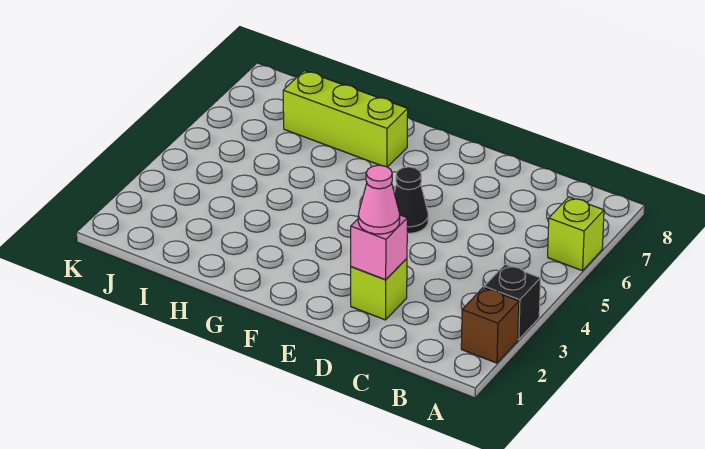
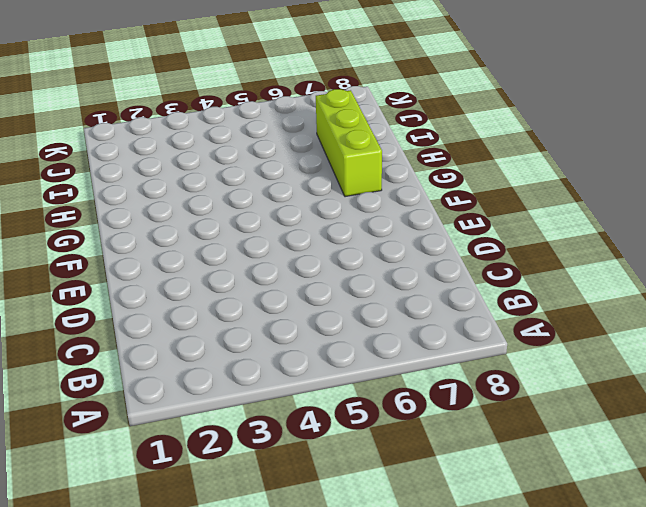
none -> brown 1x1 brick [461,288,519,363]
none -> black 1x1 brick [484,264,541,340]

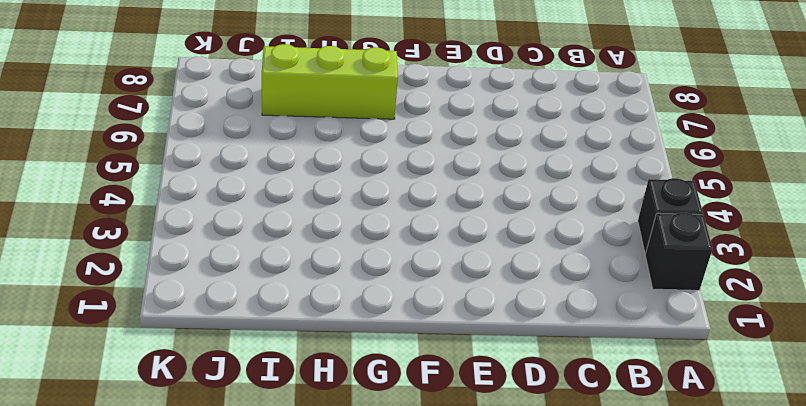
black 1x1 brick [645,213,713,290] -> brown 1x1 brick [461,288,519,363]
none -> lime 1x1 brick [548,197,604,271]
none -> lime 1x1 brick [351,259,407,320]

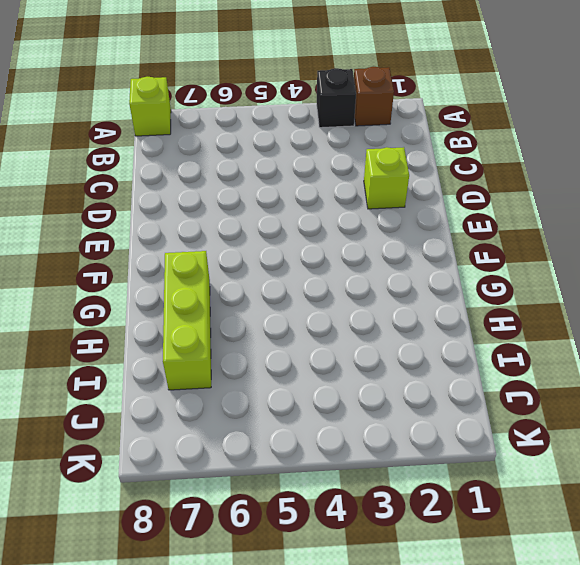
lime 1x1 brick [129,77,171,136] -> lime 1x1 brick moved to [548,197,604,271]
none -> black 1x1 cone [394,167,428,233]
none -> pink 1x1 brick [351,215,407,280]

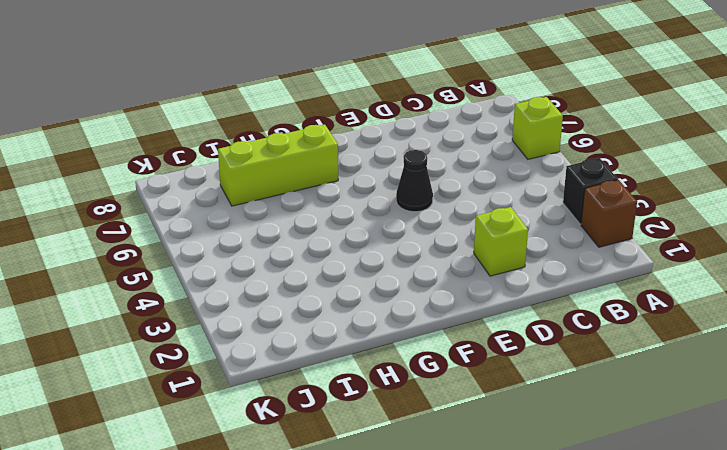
none -> pink 1x1 brick [351,215,407,280]
none -> pink 1x1 cone [358,165,400,234]

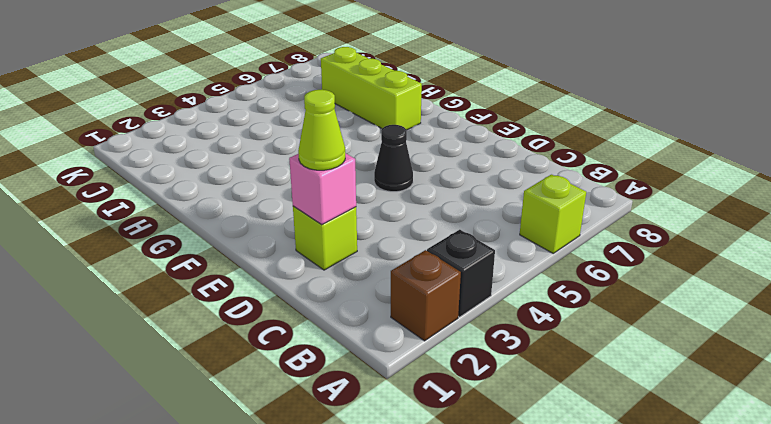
lime 1x1 cone [298,90,345,170] -> pink 1x1 cone [358,165,400,234]

